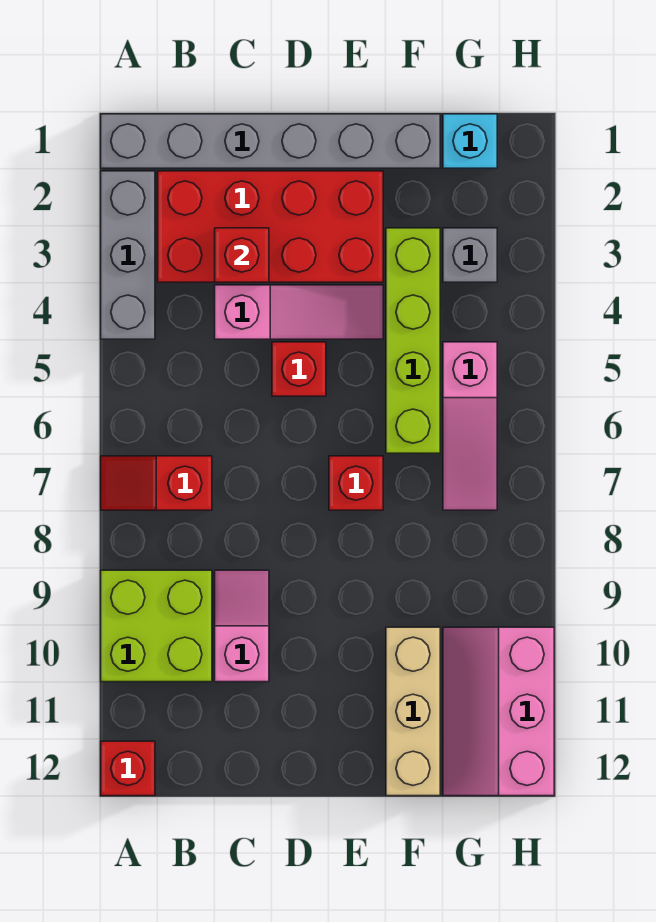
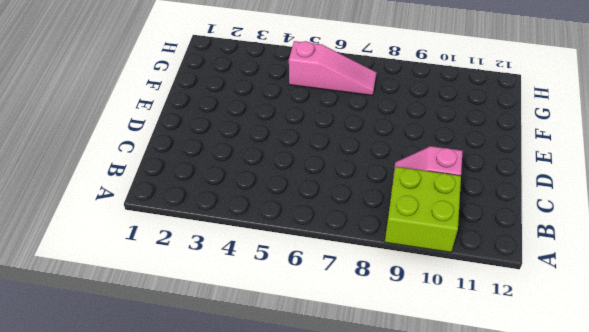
none -> grey 1x6 brick [101,114,440,168]
none -> grey 1x3 brick [101,171,155,339]
none -> red 1x2 slope [101,456,212,510]

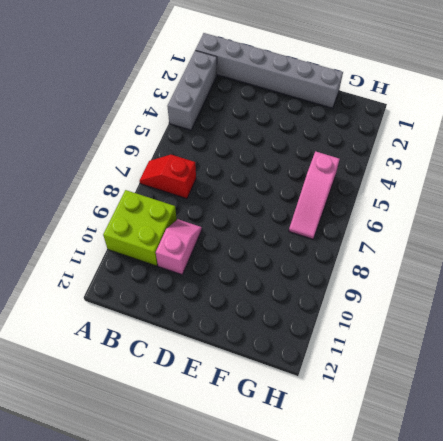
none -> red 1x1 brick [101,741,155,796]
none -> red 2x4 brick [158,171,383,282]
none -> pink 1x3 slope [215,285,383,339]

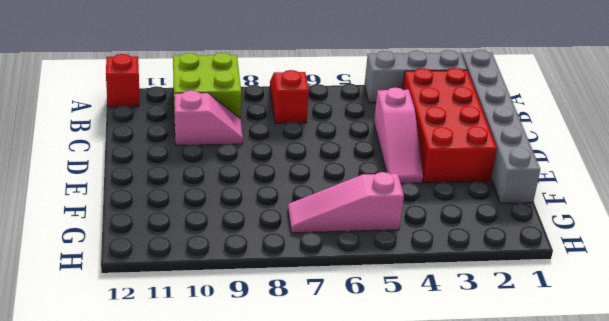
none -> red 1x1 brick [272,342,326,396]
none -> red 1x1 brick [329,456,383,510]
none -> lime 1x4 brick [386,228,440,453]

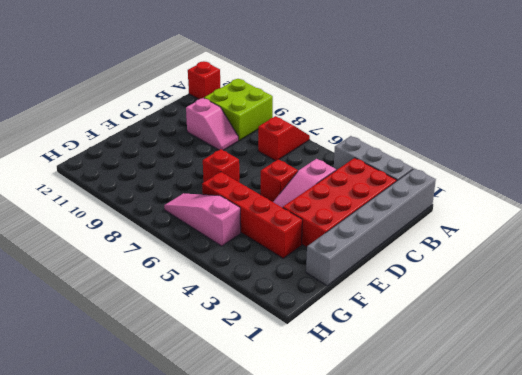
red 1x4 brick [202,172,302,258] -> lime 1x4 brick [386,228,440,453]
none -> tan 1x3 brick [386,627,440,796]
none -> cyan 1x1 brick [443,114,497,168]
none -> grey 1x1 brick [443,228,497,282]

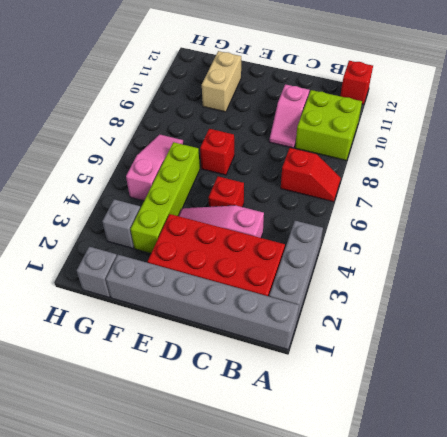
tan 1x2 brick [202,51,241,112] -> tan 1x3 brick [386,627,440,796]
grey 1x1 brick [77,247,117,297] -> cyan 1x1 brick [443,114,497,168]
none -> pink 2x3 slope [443,627,554,796]
none -> red 1x1 brick [215,228,269,282]

